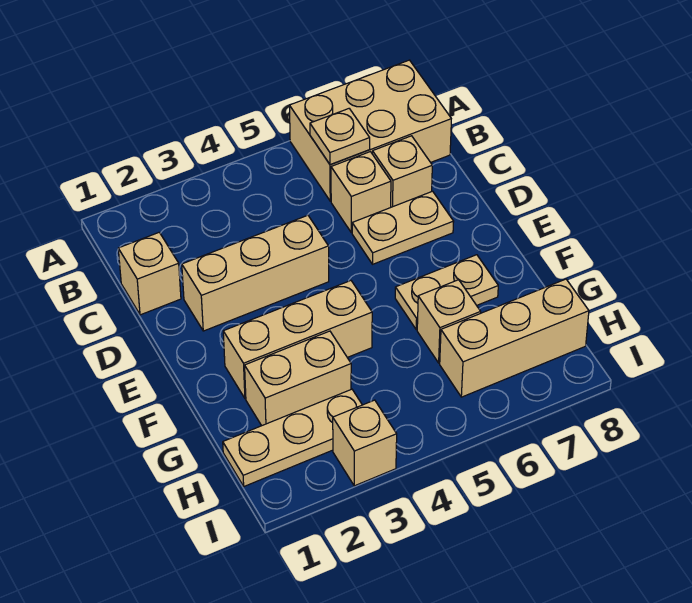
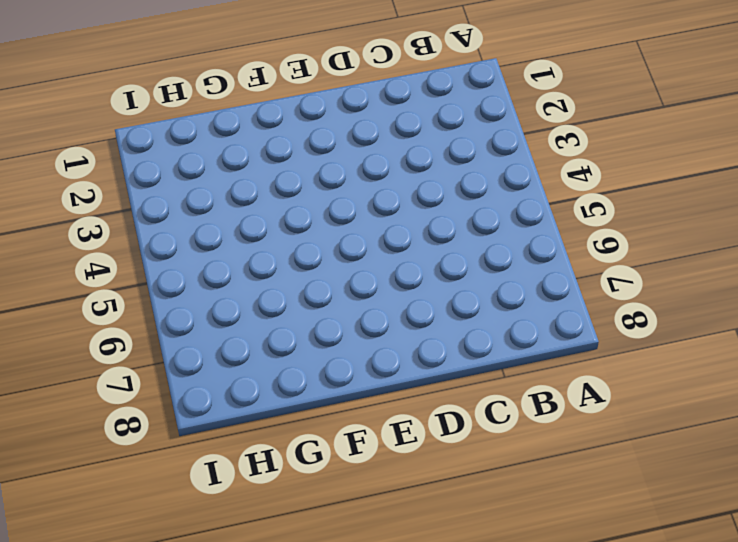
none -> tan 2x3 brick [289,60,451,201]
none -> tan 1x1 brick [118,232,181,315]
none -> tan 1x1 brick [331,152,391,232]

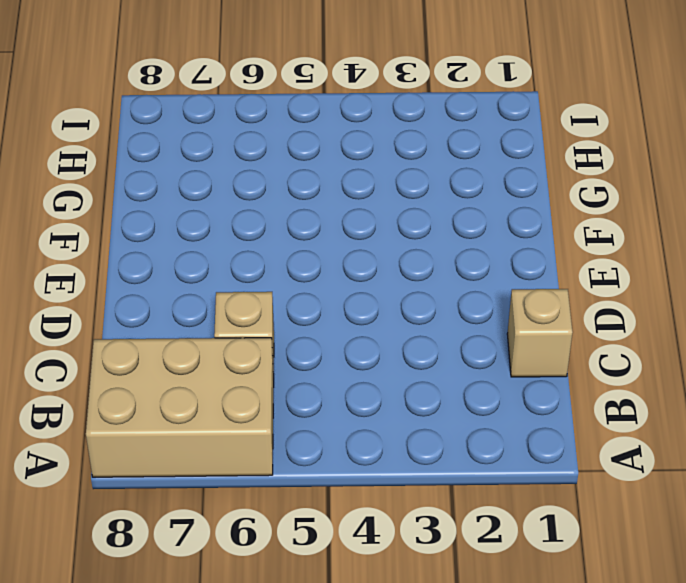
none -> tan 1x1 brick [372,136,432,207]
none -> tan 1x3 brick [182,215,329,331]
none -> tan 1x2 plate [352,191,454,264]

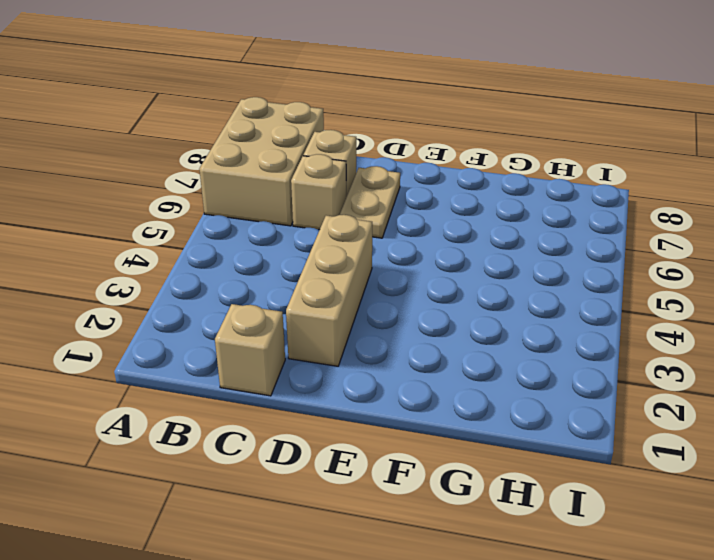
none -> tan 1x3 brick [223,281,372,399]
none -> tan 1x2 plate [395,255,498,330]
none -> tan 1x2 brick [245,331,351,426]

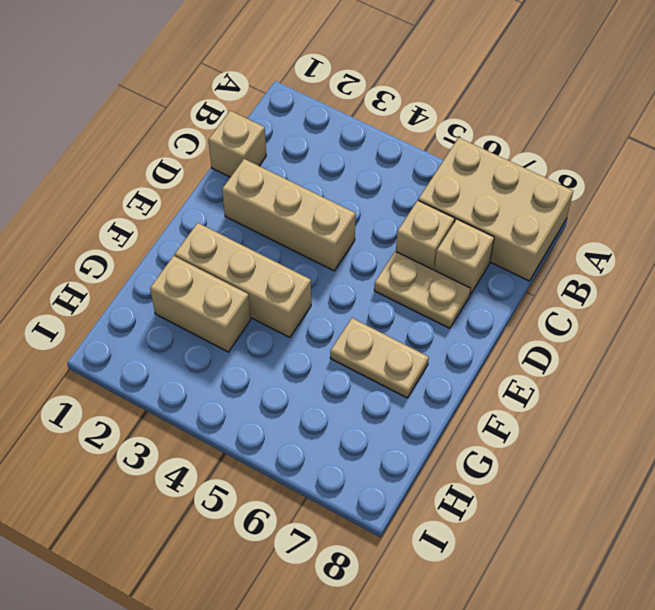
none -> tan 1x1 brick [417,280,481,363]
none -> tan 1x3 plate [223,389,362,486]
none -> tan 1x3 brick [440,279,589,397]

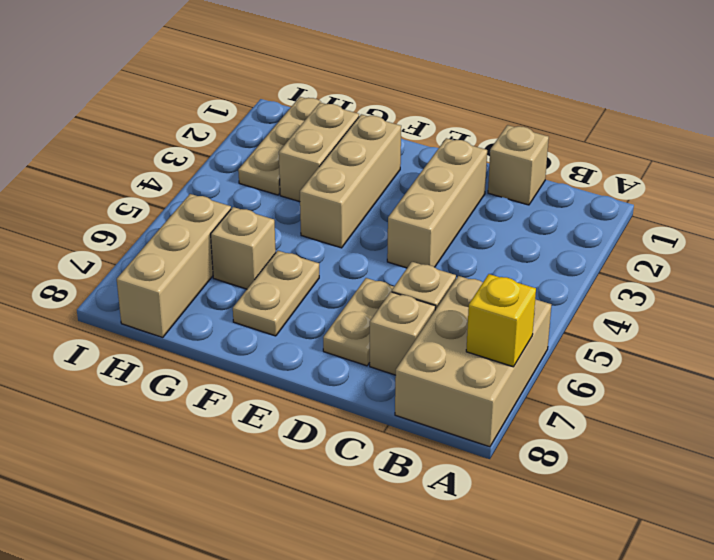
yellow 1x1 brick [466,274,536,367] -> none
none -> tan 1x1 brick [333,400,397,486]
none -> tan 1x1 plate [310,109,370,165]

